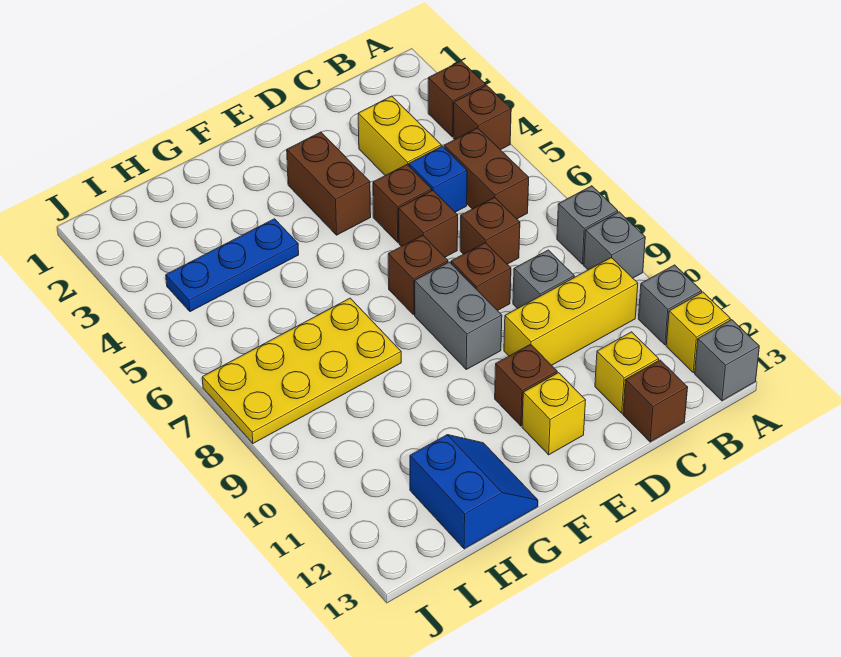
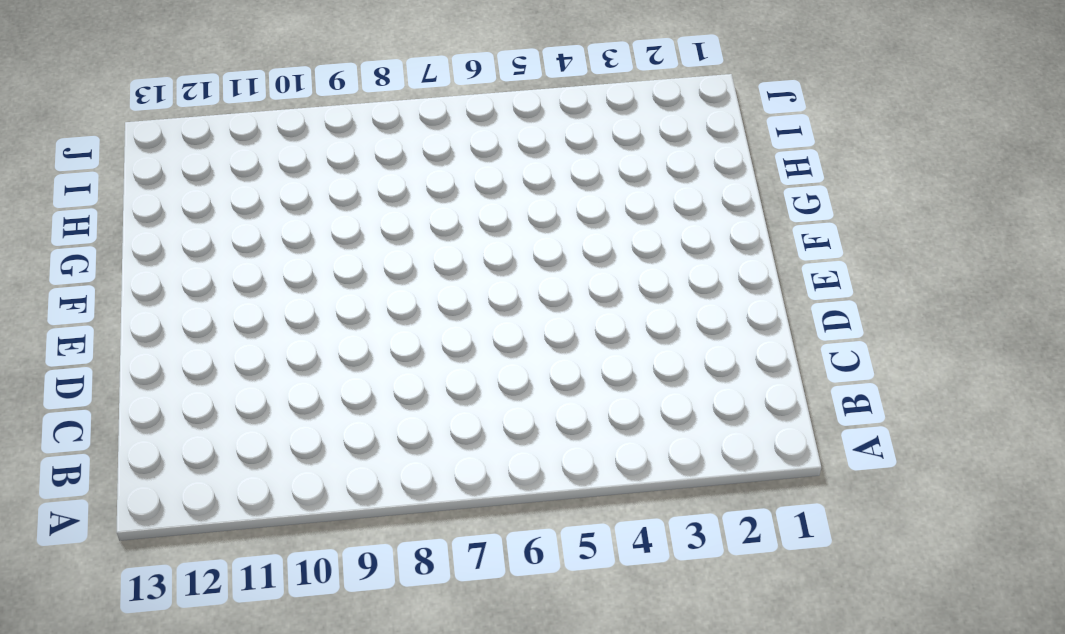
none -> brown 1x1 brick [428,61,485,137]
none -> brown 1x1 brick [453,85,511,150]
none -> grey 1x1 brick [557,186,618,264]

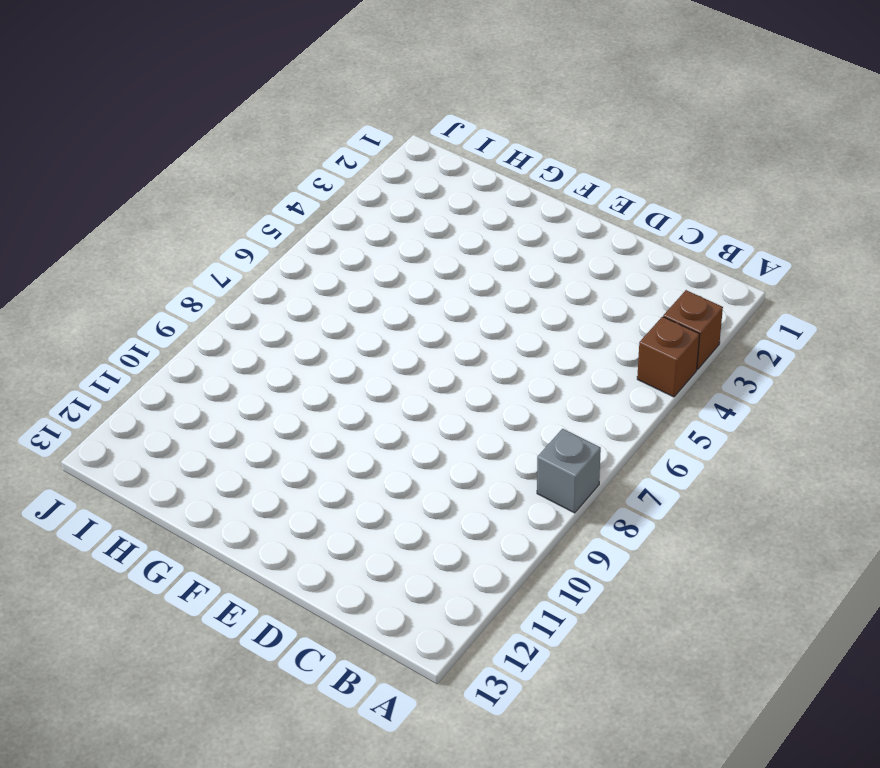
none -> grey 1x1 brick [584,212,645,278]
none -> grey 1x1 brick [638,265,702,345]
none -> yellow 1x1 brick [666,292,730,373]

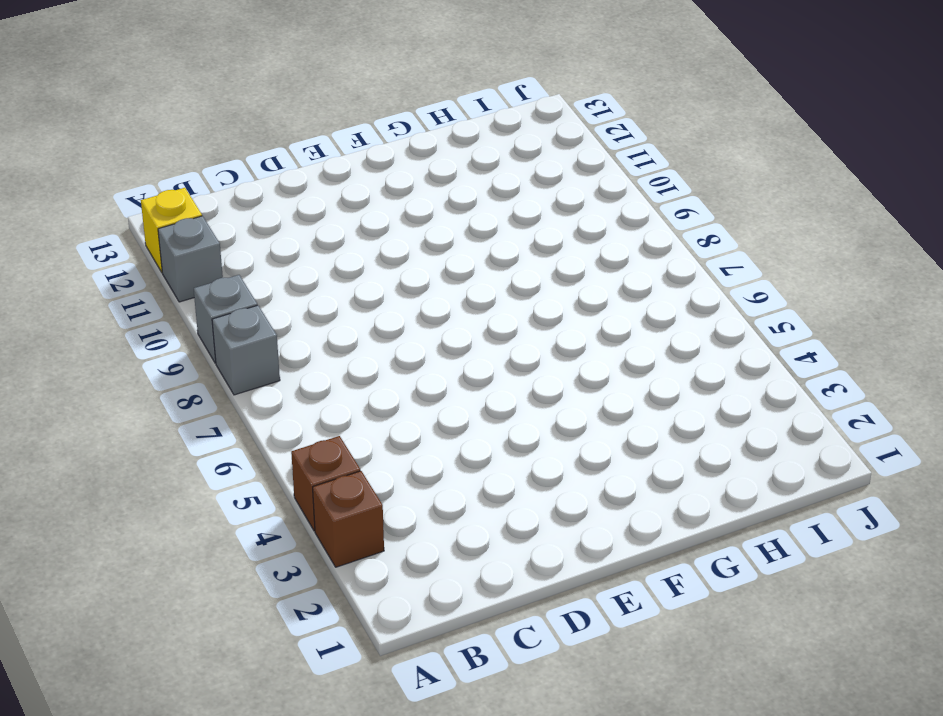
none -> grey 1x1 brick [695,320,759,401]
none -> brown 1x2 brick [444,128,529,219]
none -> yellow 1x3 brick [504,258,638,365]

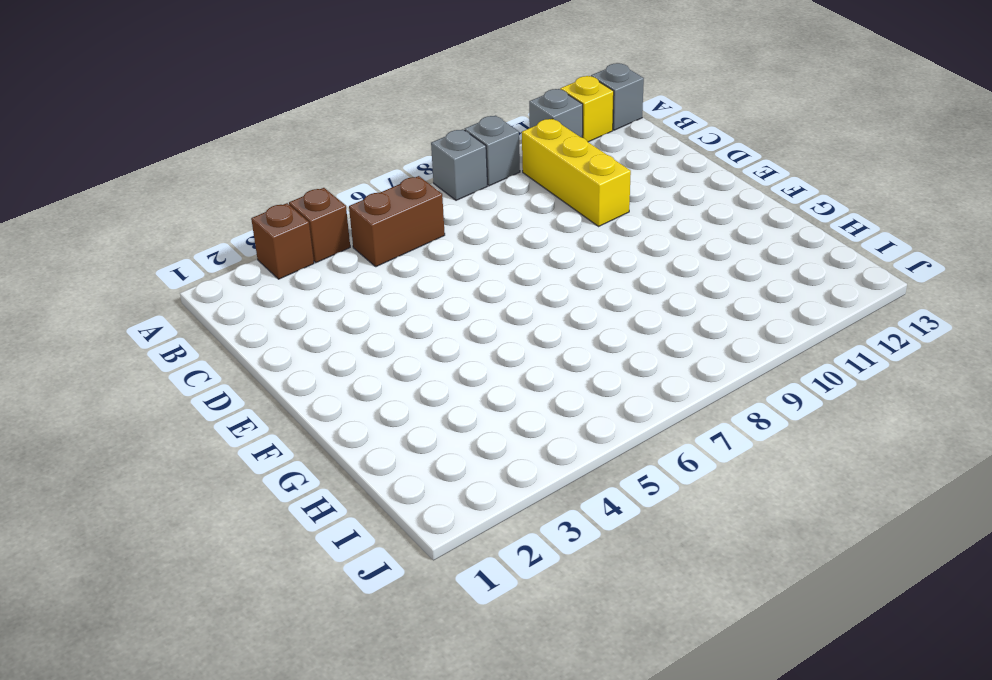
none -> yellow 1x2 brick [358,96,441,175]
none -> blue 1x1 brick [409,146,467,212]
none -> brown 1x1 brick [460,197,520,264]

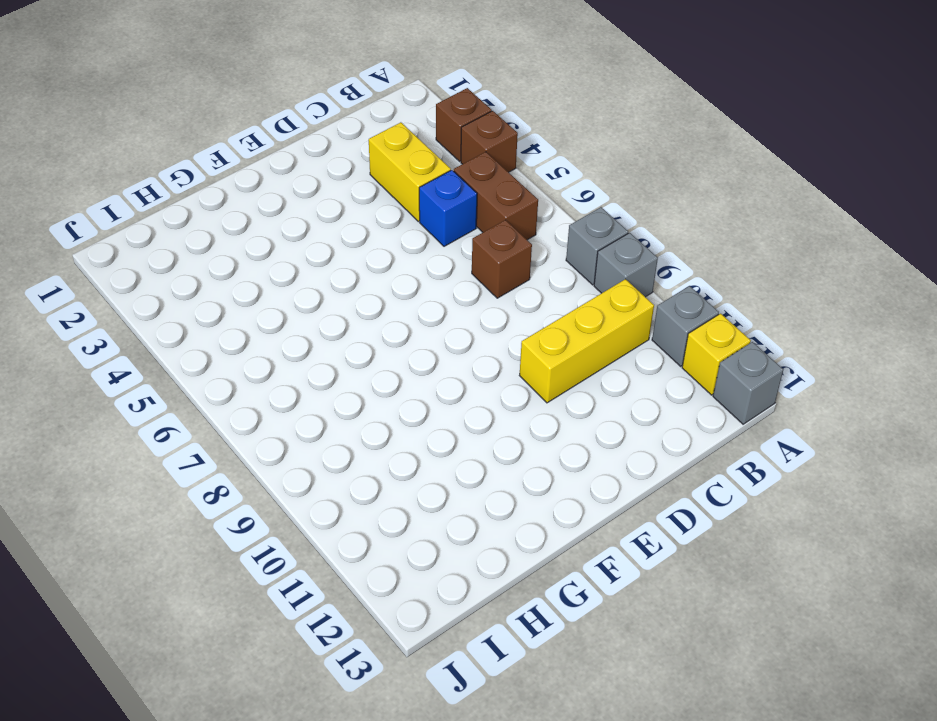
none -> grey 1x1 brick [513,250,574,309]
none -> yellow 1x1 brick [595,332,659,413]
none -> brown 1x1 brick [623,360,688,442]

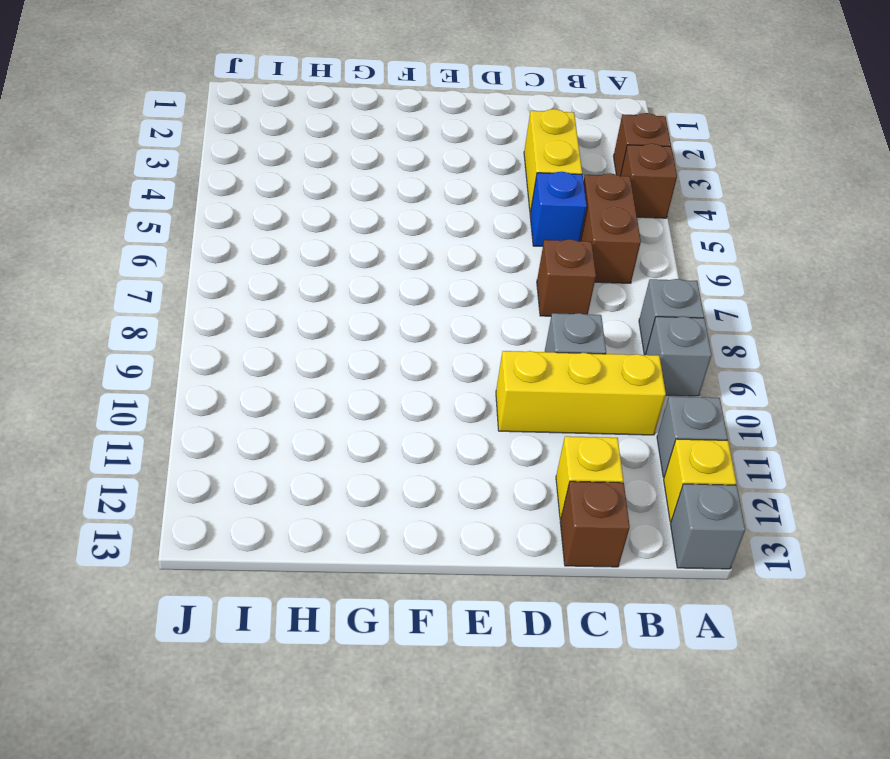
none -> brown 1x1 brick [373,165,432,242]
none -> brown 1x1 brick [399,190,458,257]
none -> brown 1x1 brick [451,243,511,311]

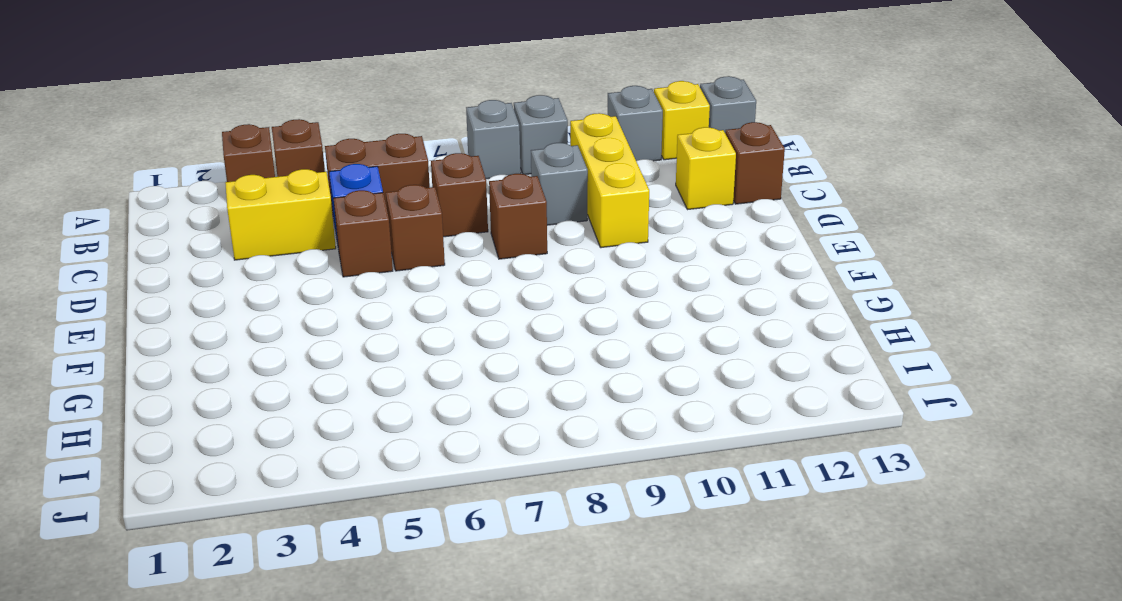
none -> brown 1x2 brick [287,132,371,235]
none -> brown 1x1 brick [388,235,448,315]
none -> grey 1x2 brick [415,262,502,369]

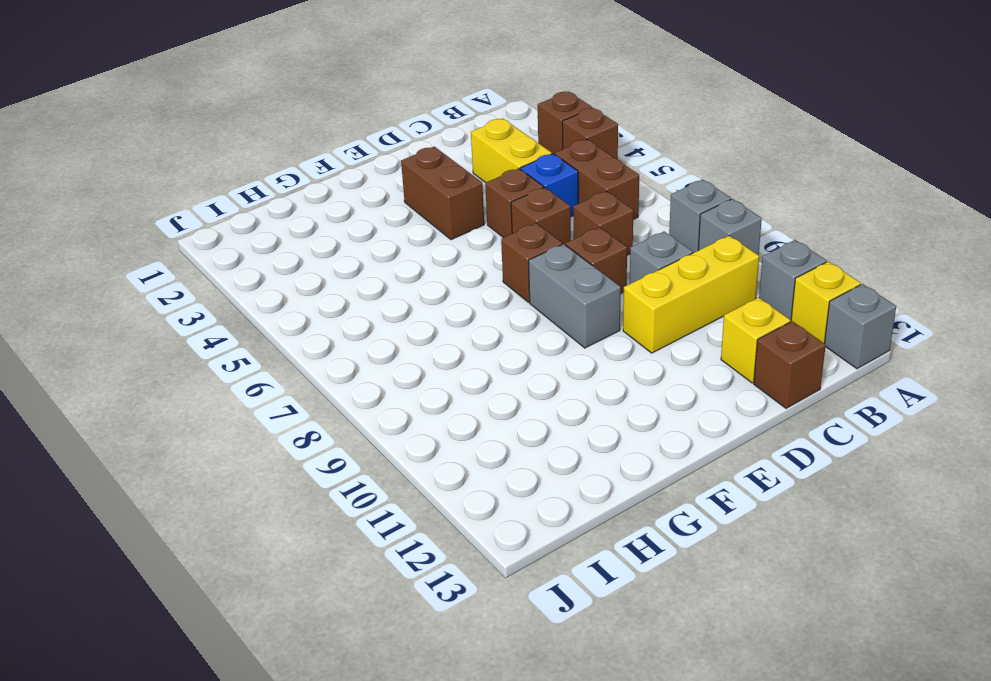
none -> brown 1x1 brick [495,344,557,426]
none -> yellow 1x1 brick [522,373,586,455]
none -> blue 1x3 plate [166,219,299,312]

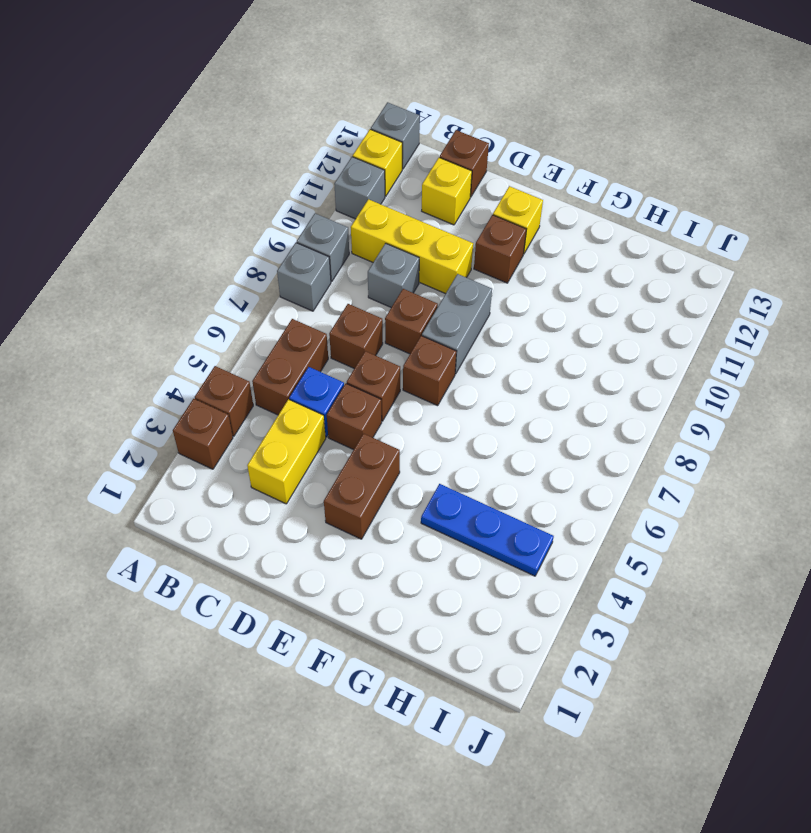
none -> yellow 2x4 plate [202,298,401,443]
none -> blue 2x2 slope [410,435,538,549]

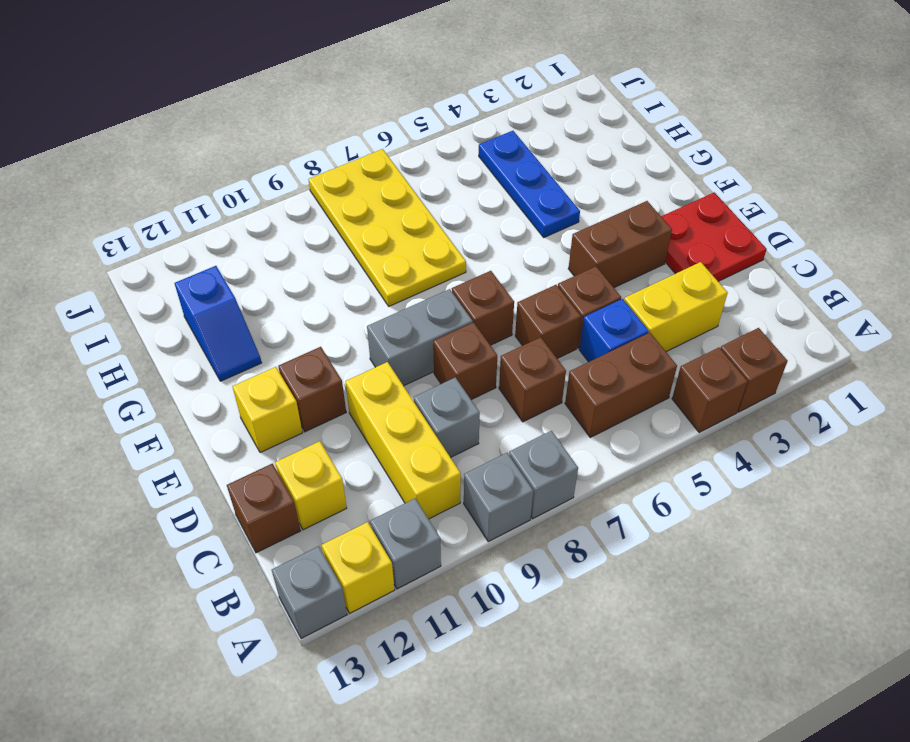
red 2x2 plate [661,192,767,281] -> none
blue 1x2 slope [174,266,262,381] -> blue 2x2 slope [410,435,538,549]

